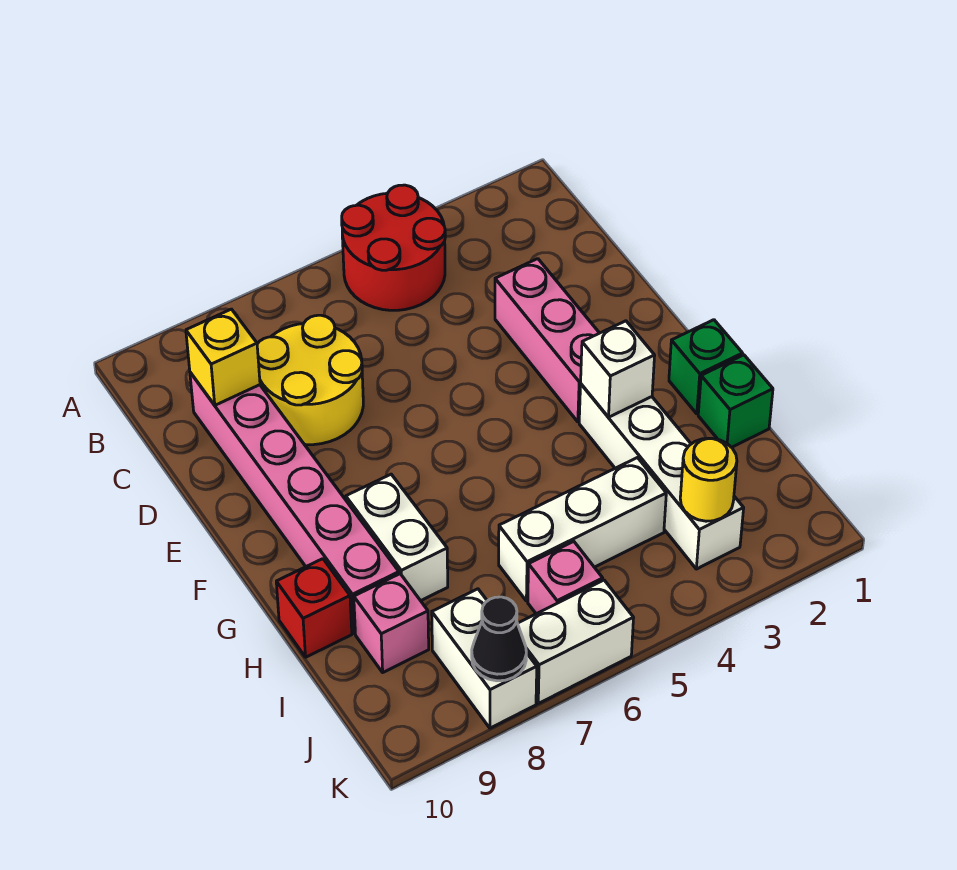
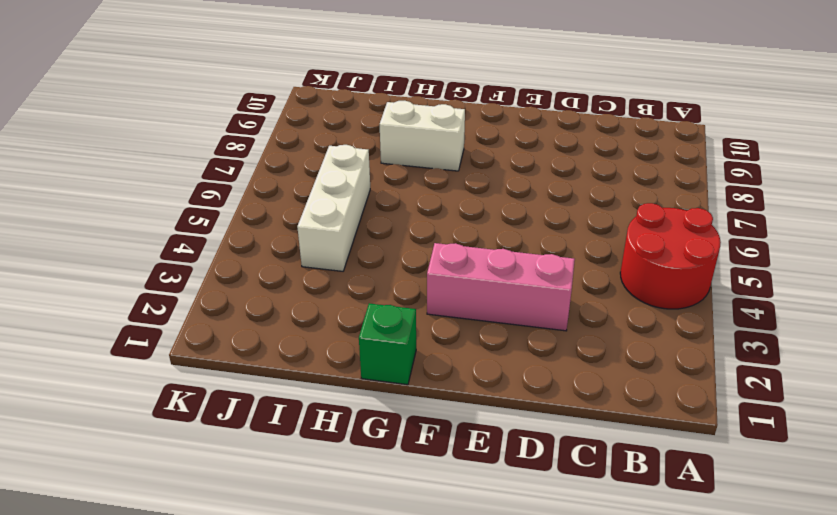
none -> yellow 2x2 round brick [257,315,363,445]
none -> pink 1x6 brick [190,372,399,633]
none -> white 1x4 brick [579,384,744,569]

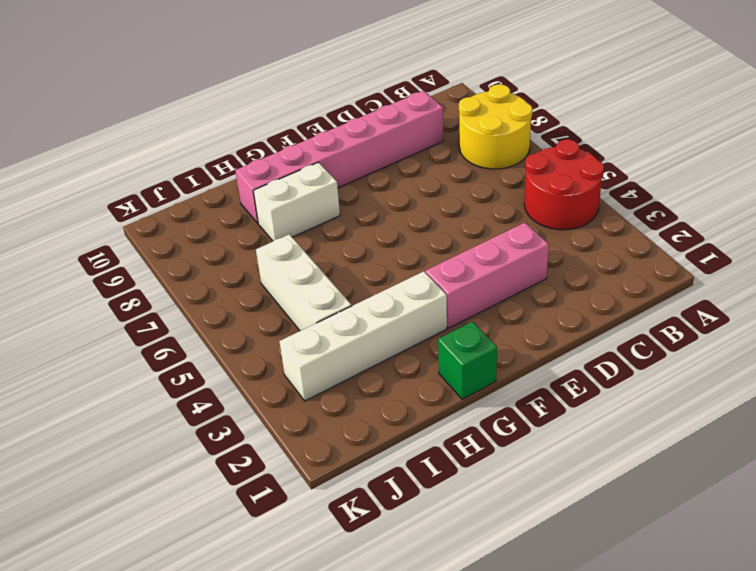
yellow 2x2 round brick [459,84,532,169] -> yellow 2x2 round brick moved to [257,315,363,445]
none -> green 1x1 brick [698,355,773,447]
none -> red 1x1 brick [276,559,352,657]
none -> pink 1x1 brick [354,574,429,672]

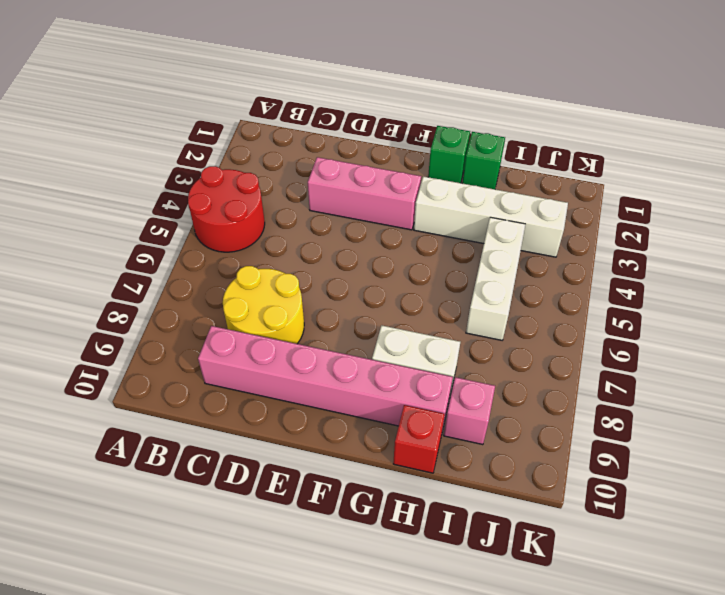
none -> pink 1x1 brick [528,541,603,614]
none -> white 1x2 brick [432,589,537,728]
none -> white 1x2 brick [518,580,634,703]

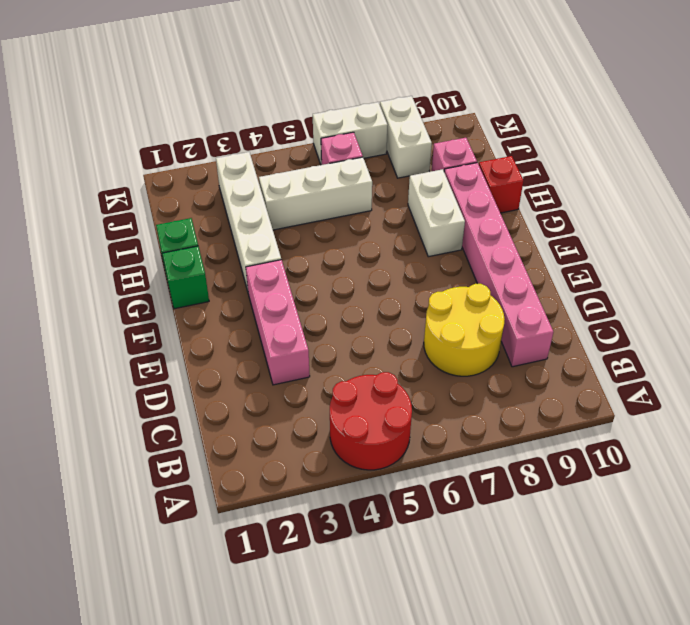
none -> yellow 1x1 brick [186,309,260,405]
none -> white 1x1 brick [581,321,655,417]
none -> yellow 1x1 round brick [680,438,737,521]

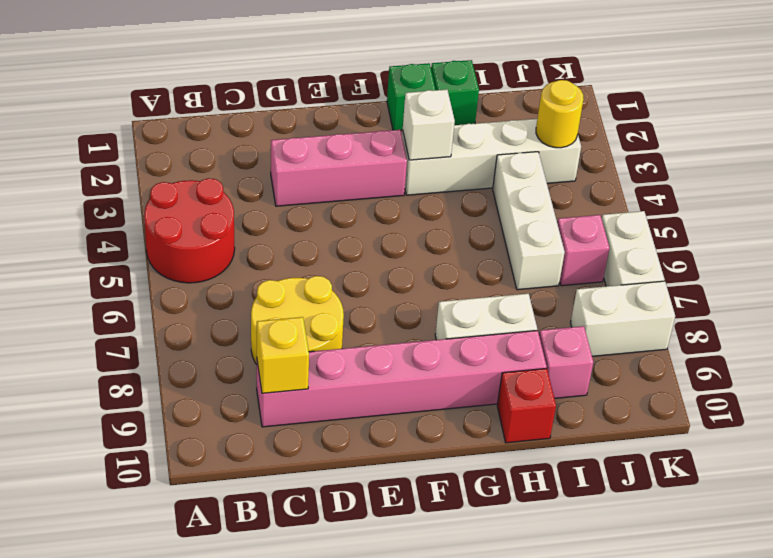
none -> black 1x1 cone [472,597,526,681]

